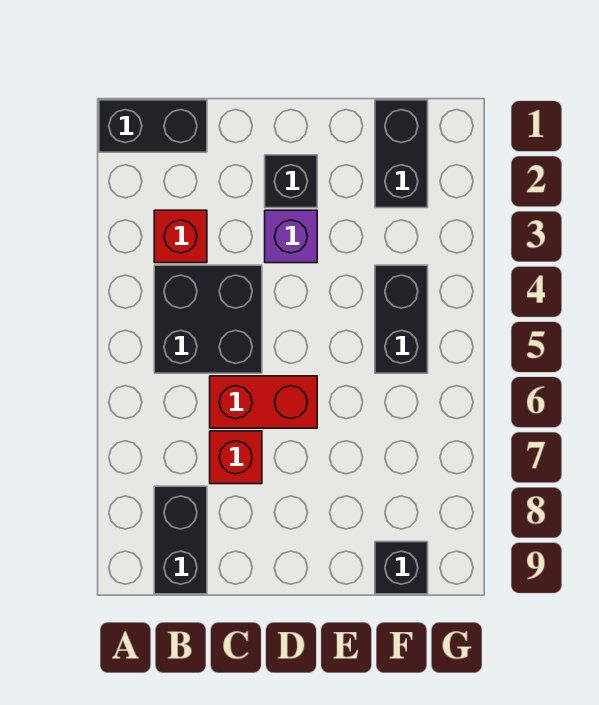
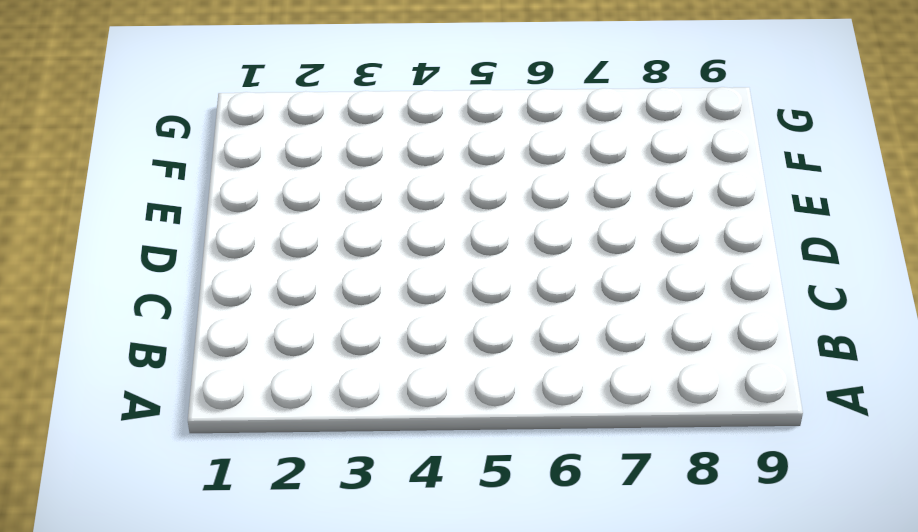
none -> black 1x2 brick [99,100,207,152]
none -> red 1x1 brick [154,210,207,263]

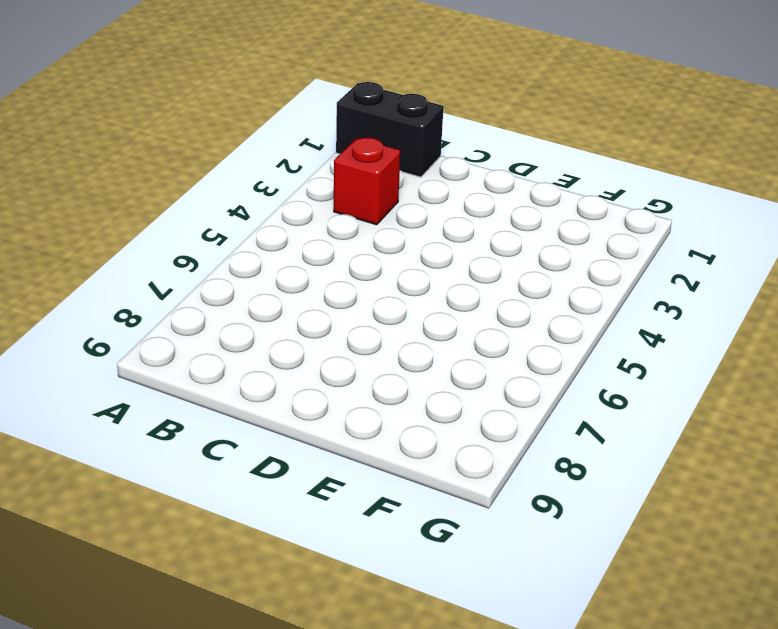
none -> black 2x2 brick [154,265,262,373]
none -> black 1x2 brick [154,486,207,594]

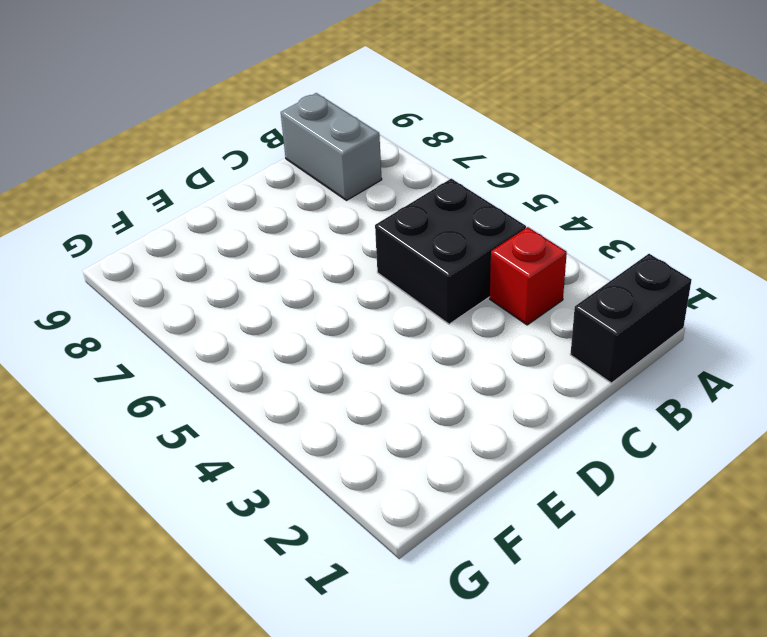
grey 1x2 brick [281,93,382,200] -> black 1x2 brick [154,486,207,594]
none -> red 1x2 brick [210,376,317,428]
none -> red 1x1 brick [210,431,262,484]

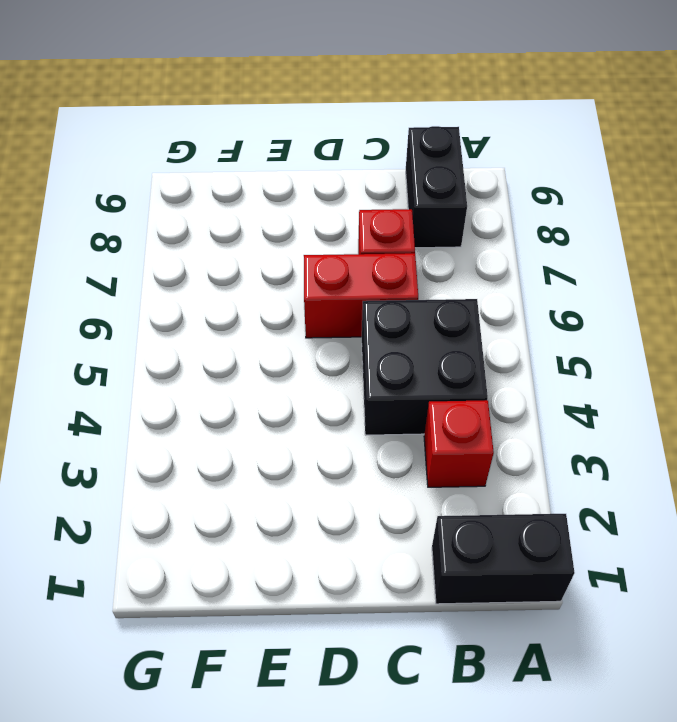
none -> black 1x1 brick [265,155,317,208]
none -> purple 1x1 brick [265,210,317,263]

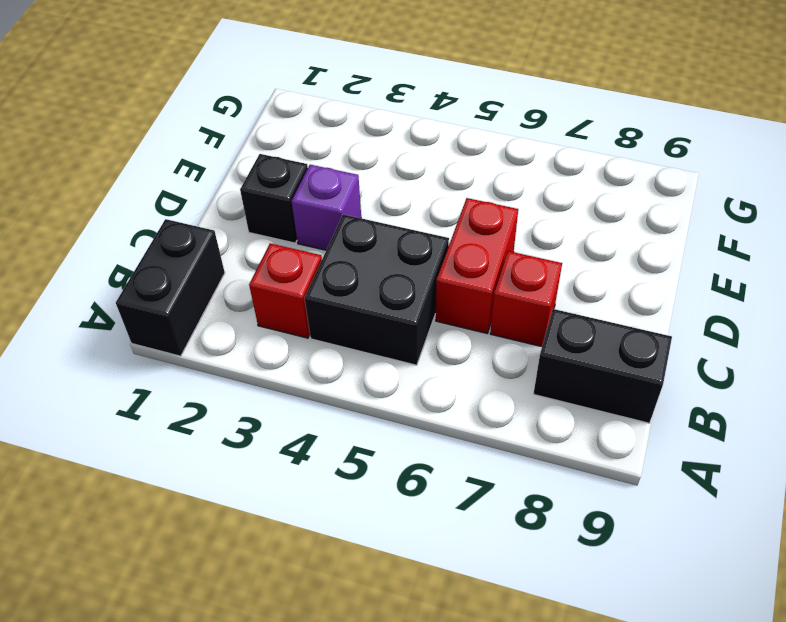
none -> black 1x2 brick [375,100,428,208]
none -> black 1x2 brick [375,265,428,373]

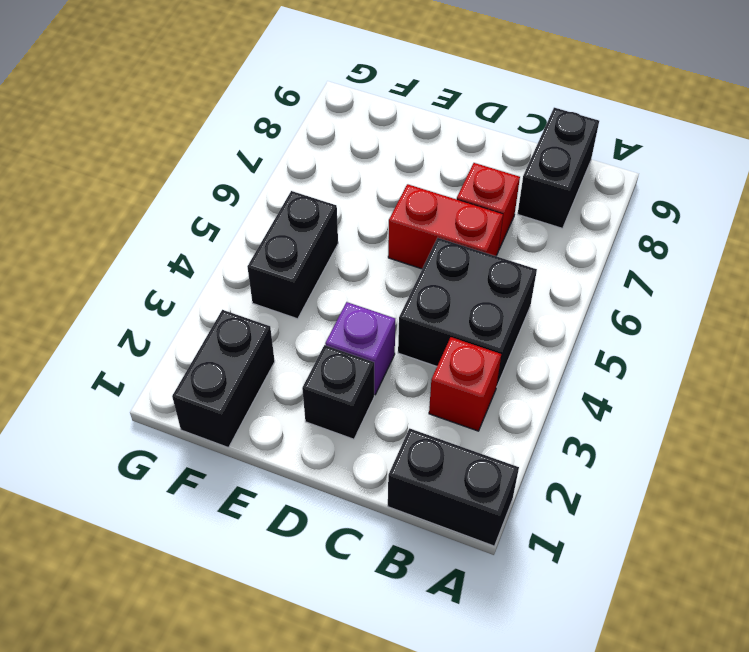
none -> black 1x1 brick [375,542,428,594]

